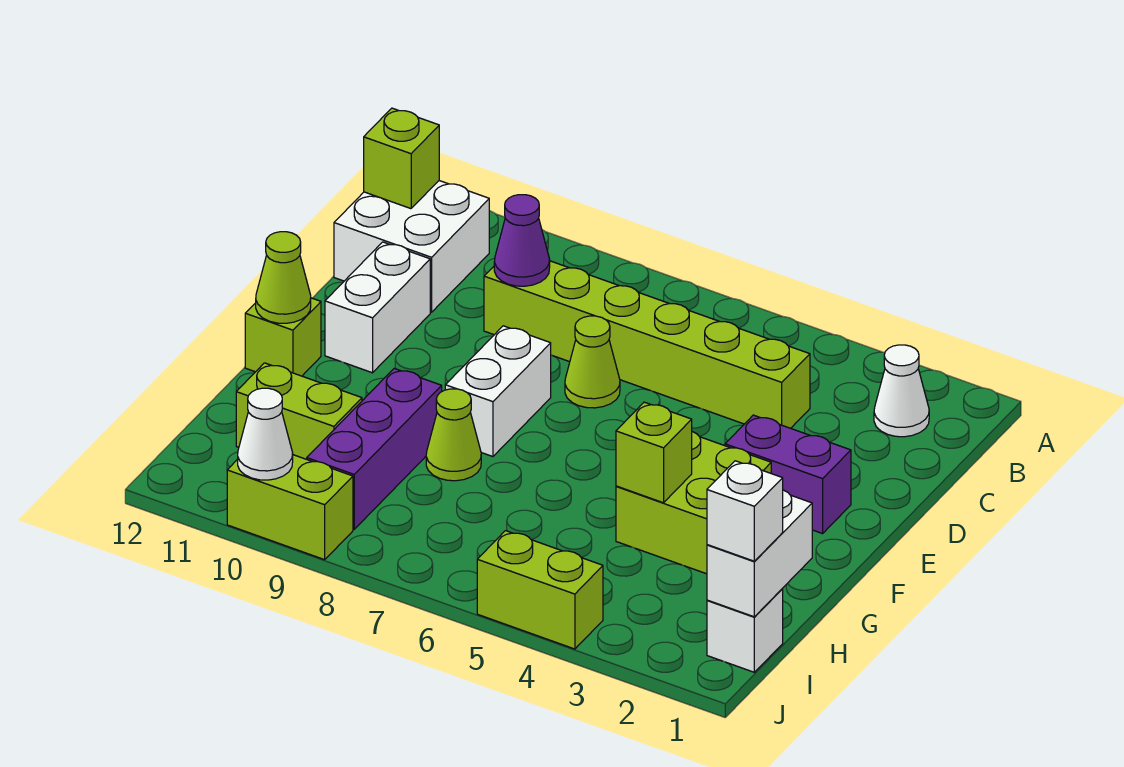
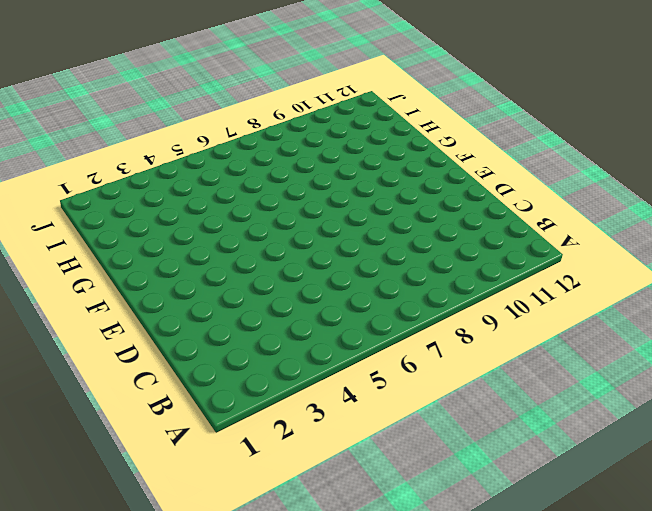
none -> white 1x1 cone [874,345,929,437]
none -> white 2x2 brick [334,181,489,312]
none -> lime 1x6 brick [484,261,810,428]

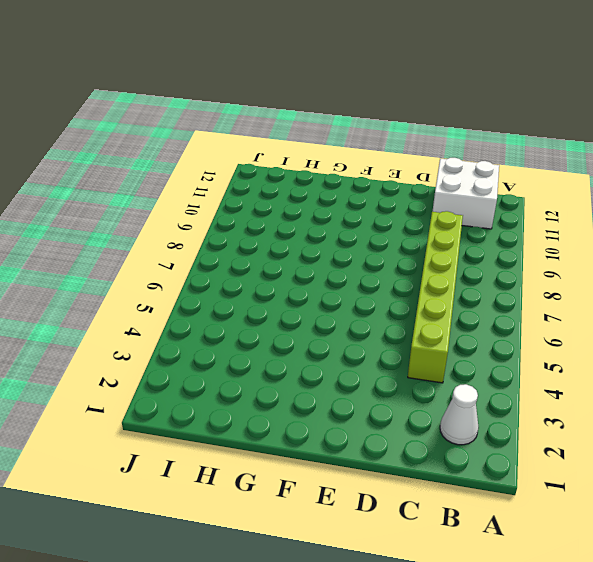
none -> lime 1x1 cone [565,316,620,408]
none -> white 1x2 brick [325,242,430,373]
none -> purple 1x2 brick [725,415,851,534]

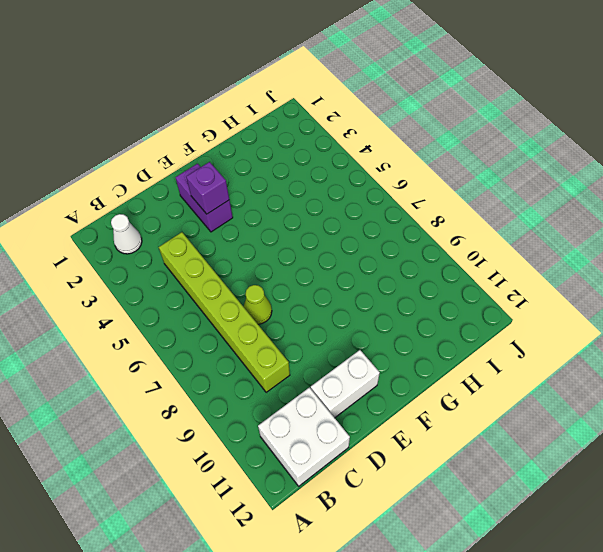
purple 1x1 brick [186,162,229,214] -> none
none -> white 1x2 brick [445,326,551,457]
none -> lime 2x2 brick [616,432,771,574]
none -> lime 1x1 brick [245,298,321,376]

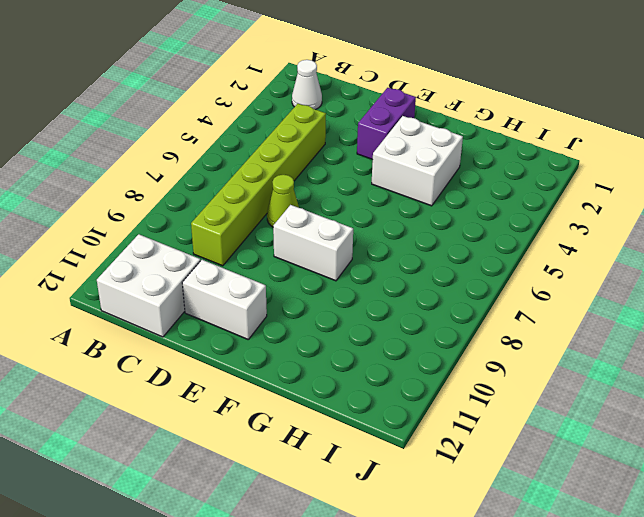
white 2x2 brick [372,116,463,206] -> lime 2x2 brick [616,432,771,574]
none -> lime 1x1 brick [245,298,321,376]
none -> lime 1x1 cone [426,389,481,481]
none -> purple 1x3 brick [307,369,442,529]

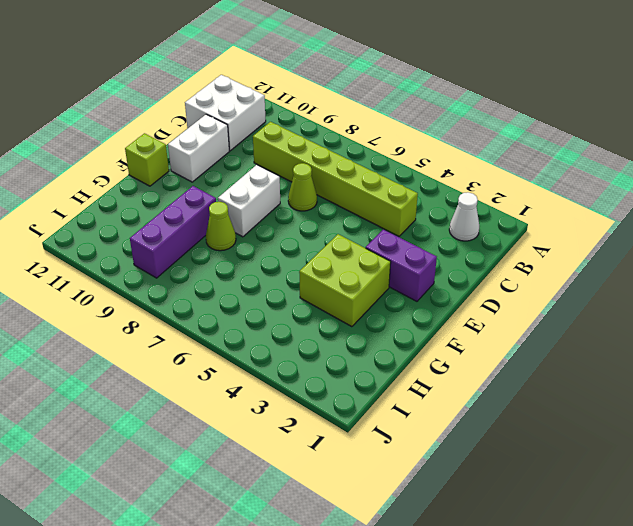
none -> lime 1x2 brick [236,363,362,459]
none -> white 1x1 brick [707,589,783,672]
none -> lime 1x2 brick [477,531,603,649]

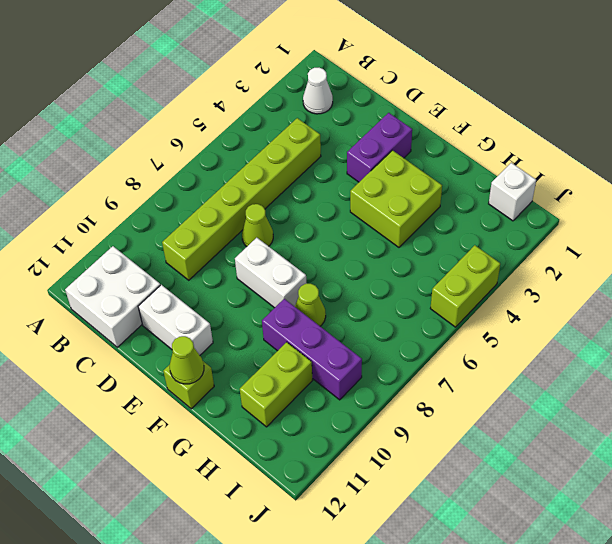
none -> lime 1x2 brick [227,455,353,560]
none -> lime 1x1 brick [364,108,439,209]
none -> purple 1x1 cone [494,195,550,286]

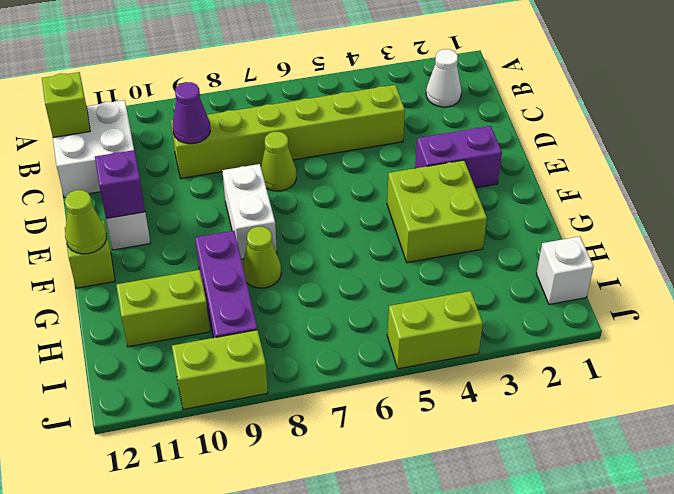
purple 1x1 brick [95,150,145,218] -> none
none -> lime 1x1 brick [616,402,692,503]
none -> white 1x2 brick [707,490,812,617]
none -> white 1x1 cone [238,388,293,480]

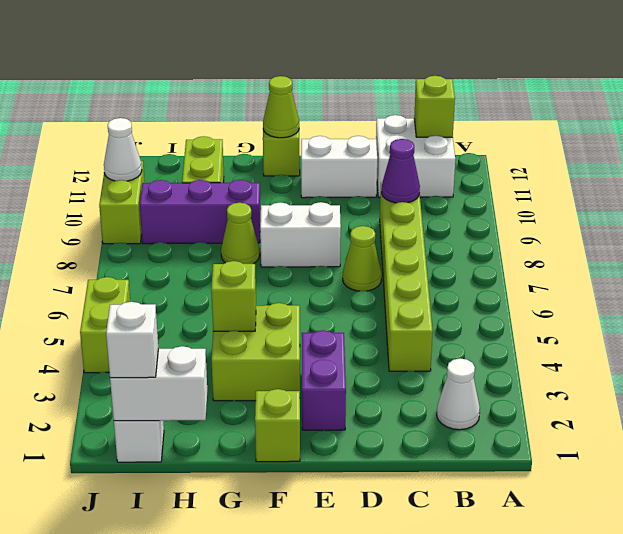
lime 1x1 brick [255,389,300,462] -> none

